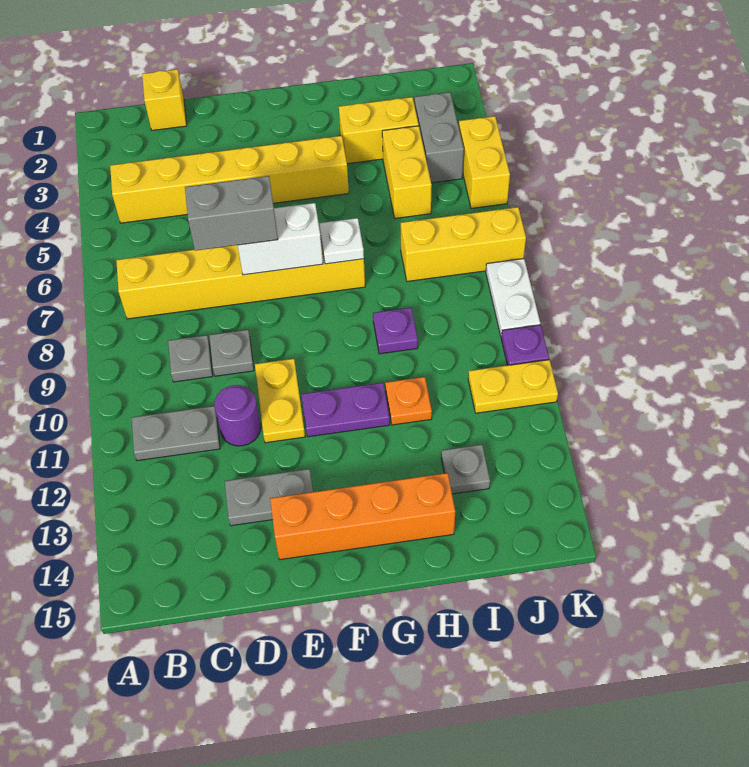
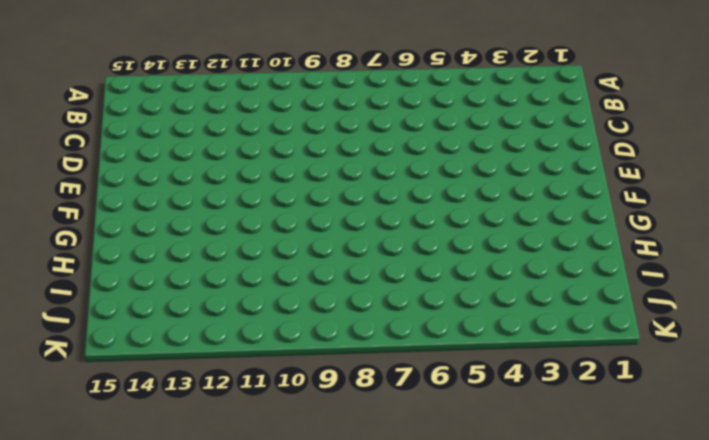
none -> yellow 1x6 brick [110,136,349,223]
none -> yellow 1x6 brick [116,242,365,319]
none -> grey 1x2 plate [132,406,220,461]

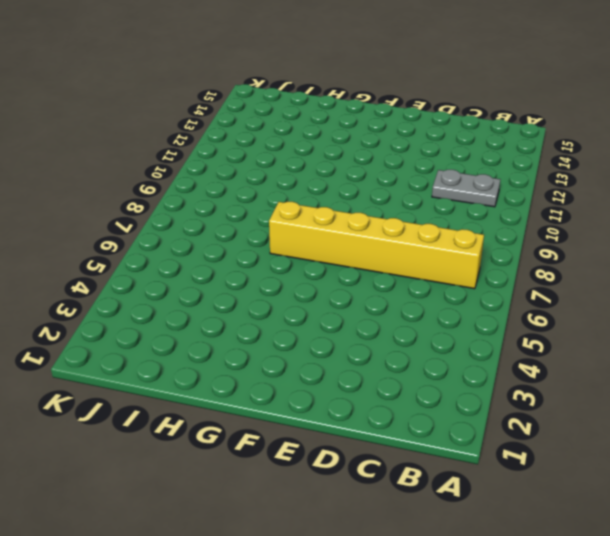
none -> yellow 1x6 brick [110,136,349,223]
none -> yellow 1x1 brick [142,69,187,130]
none -> grey 1x1 plate [168,335,213,382]

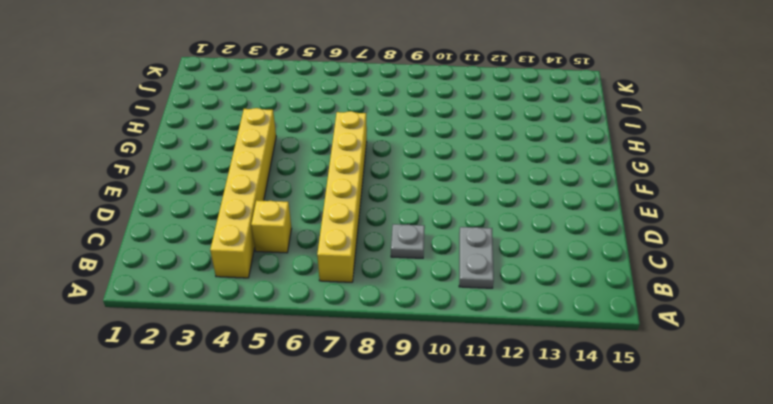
yellow 1x1 brick [251,200,292,253] -> yellow 1x1 brick moved to [142,69,187,130]
none -> grey 1x1 plate [209,330,254,376]
none -> purple 1x1 round brick [214,385,261,446]
none -> grey 1x2 plate [225,469,313,526]

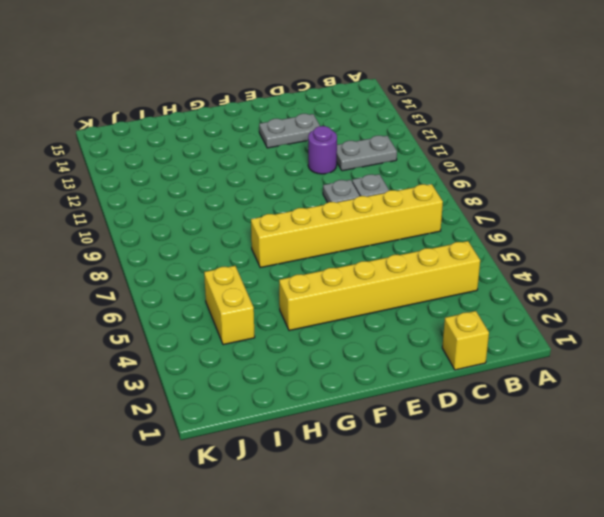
none -> yellow 1x2 plate [255,359,305,443]
none -> orange 1x4 brick [270,473,455,560]
none -> purple 1x2 plate [301,383,390,437]

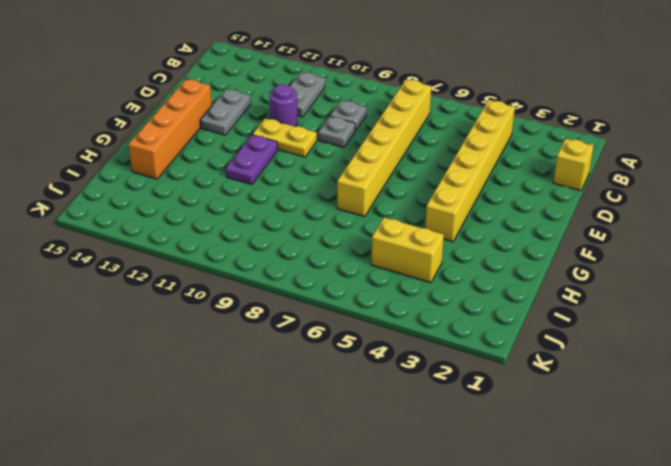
none -> yellow 1x2 brick [339,97,419,164]
none -> purple 1x1 plate [373,308,418,354]
none -> orange 1x1 plate [385,377,432,425]

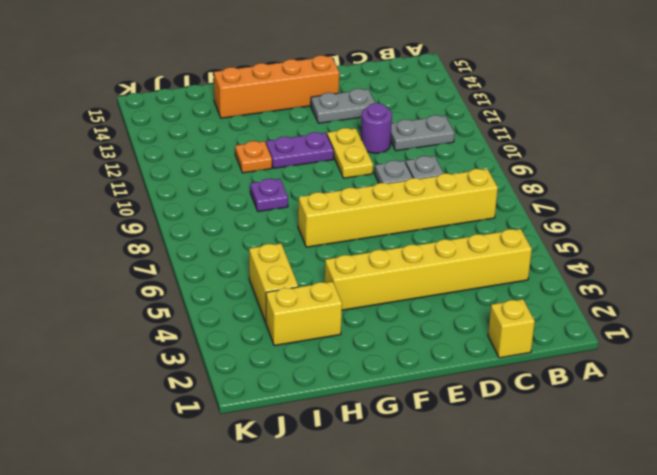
none -> yellow 1x3 brick [401,207,526,281]
none -> grey 1x1 plate [441,445,490,494]
none -> grey 1x2 brick [414,92,464,183]

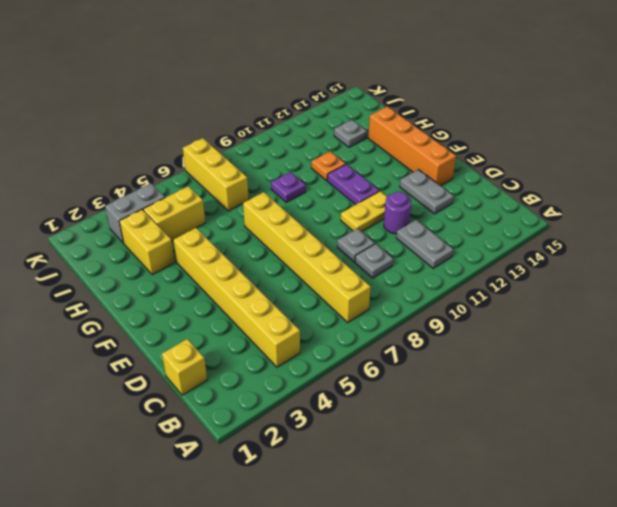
none -> yellow 1x2 plate [468,360,558,413]
none -> yellow 1x2 brick [459,116,510,208]
none -> white 1x2 plate [486,259,540,336]

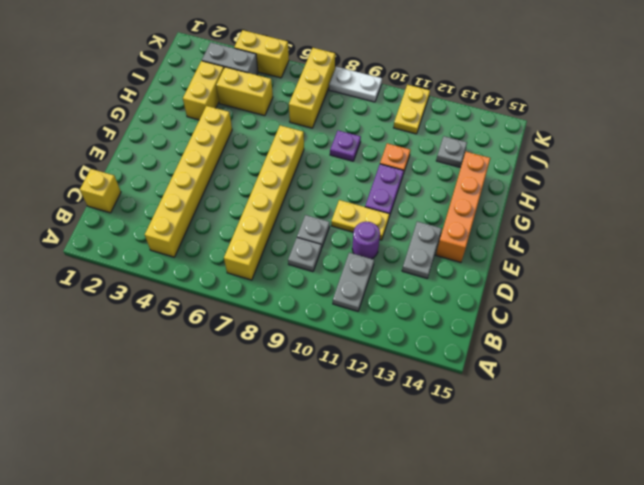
none -> purple 1x1 plate [501,325,549,365]
none -> white 1x2 brick [238,203,323,275]
none -> white 1x1 plate [319,218,364,264]

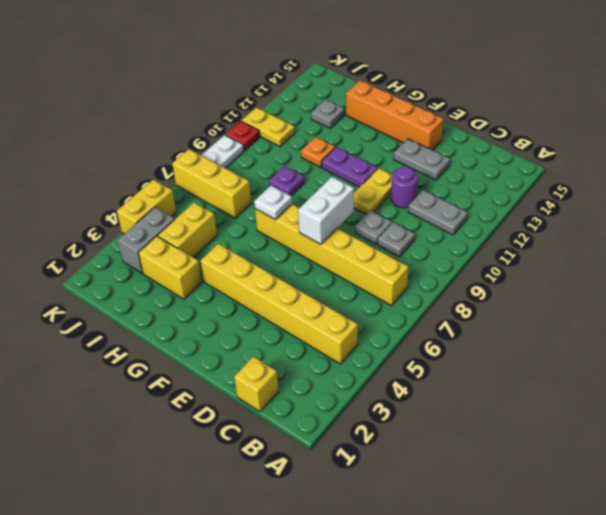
white 1x2 brick [298,177,354,244] -> white 1x2 brick turned to [238,203,323,275]
red 1x1 plate [225,121,260,151] -> purple 1x1 plate [501,325,549,365]
none -> grey 1x2 brick [185,176,278,251]

